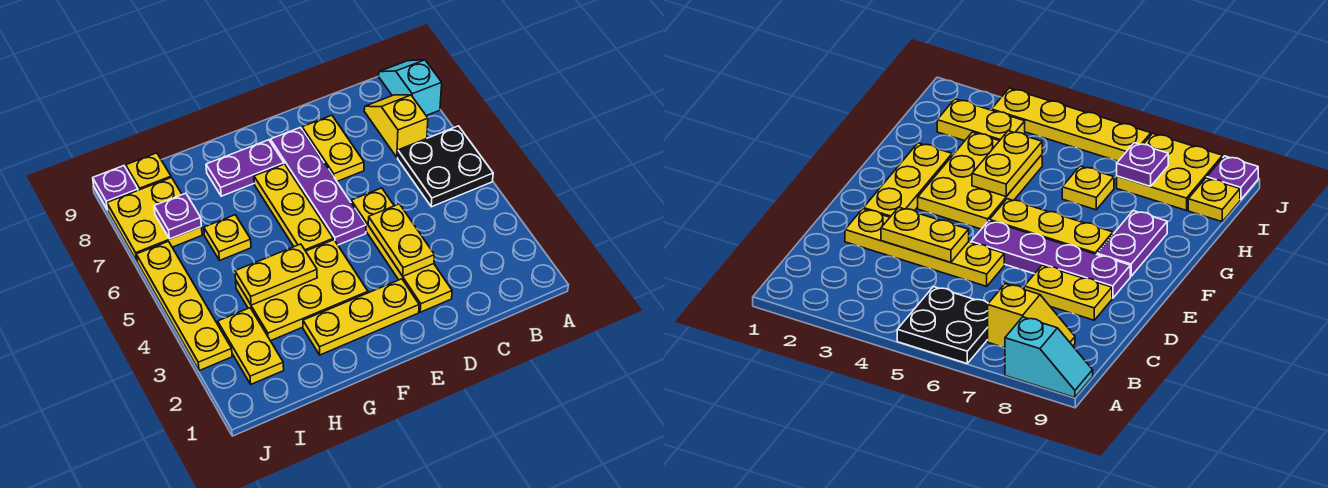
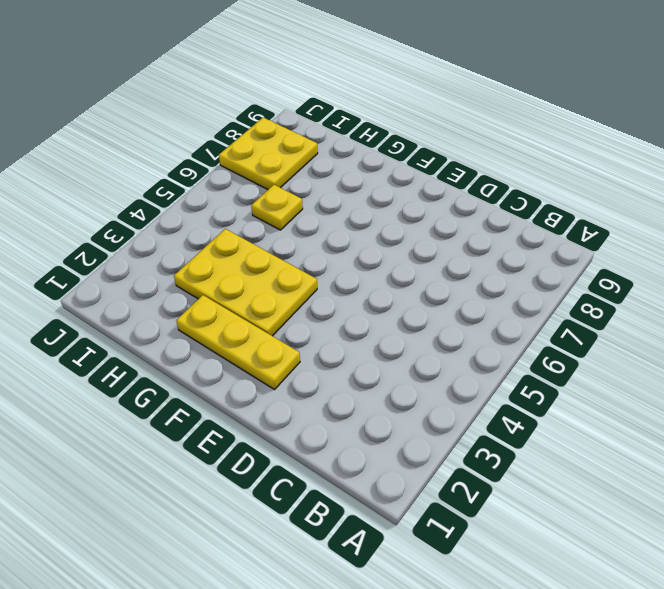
none -> black 2x2 plate [398,126,493,207]
none -> cyan 1x2 slope [379,60,442,116]
none -> yellow 1x2 slope [364,95,428,157]

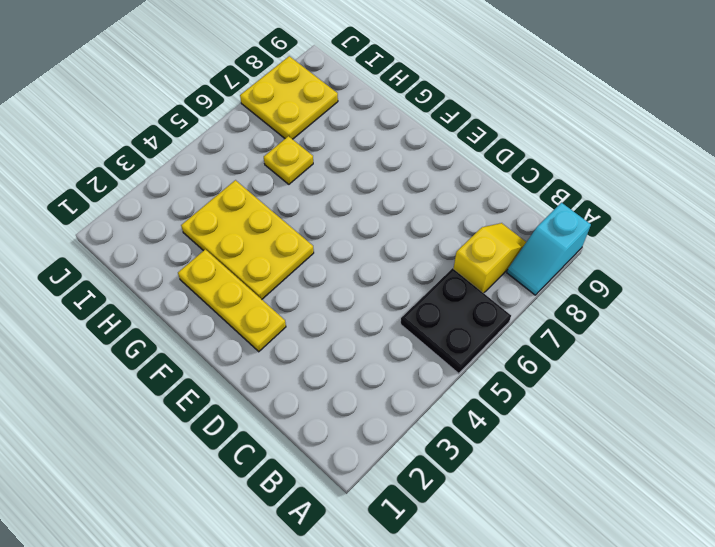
cyan 1x2 slope [507,203,591,295] -> cyan 1x2 slope turned to [379,60,442,116]
none -> yellow 1x4 plate [351,188,452,312]
none -> yellow 1x2 plate [302,115,364,181]
none -> purple 1x4 plate [270,128,366,245]

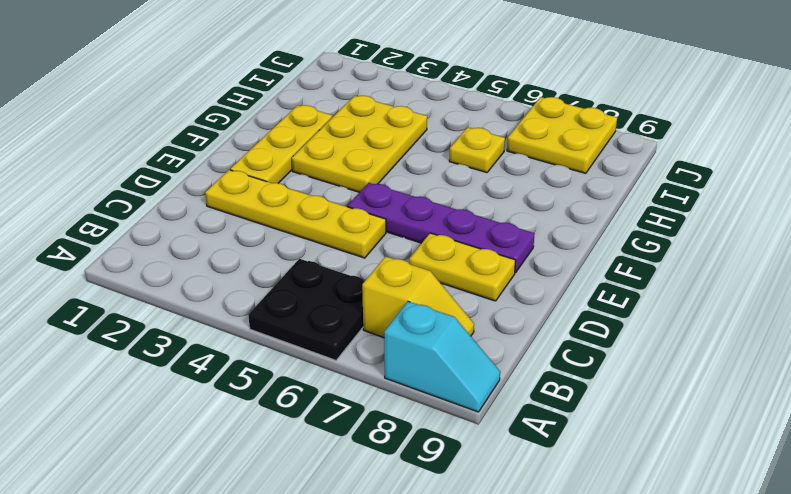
none -> yellow 1x3 plate [254,164,333,251]
none -> purple 1x2 plate [206,140,284,196]
none -> yellow 1x2 plate [218,308,284,384]

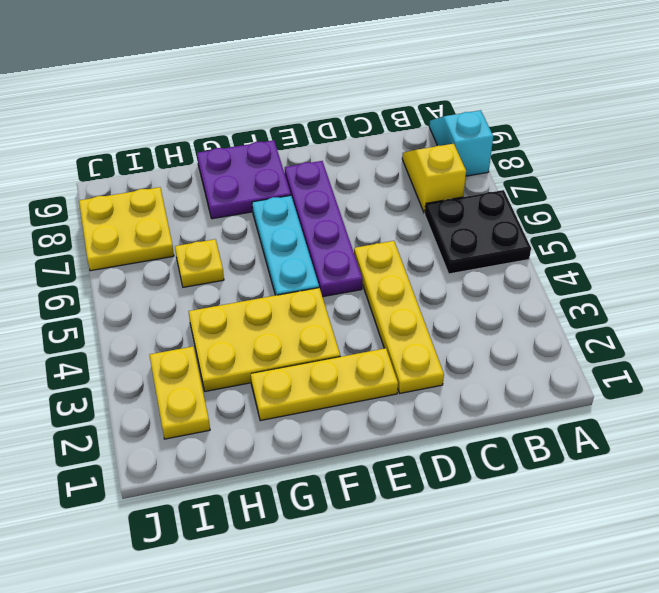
cyan 1x3 plate [252,195,319,295] -> yellow 1x3 plate [254,164,333,251]
purple 2x2 plate [197,140,291,219] -> purple 1x2 plate [206,140,284,196]
none -> yellow 1x2 plate [302,115,364,181]
none -> yellow 1x1 plate [126,153,171,190]
none -> yellow 1x4 plate [136,241,232,371]

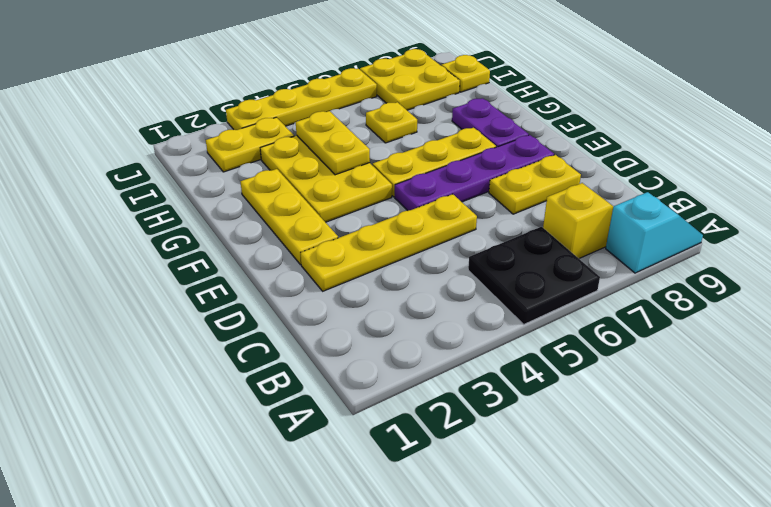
none -> purple 1x1 plate [93,166,138,210]
none -> yellow 1x2 plate [368,204,435,276]
none -> purple 1x1 plate [154,193,201,239]

